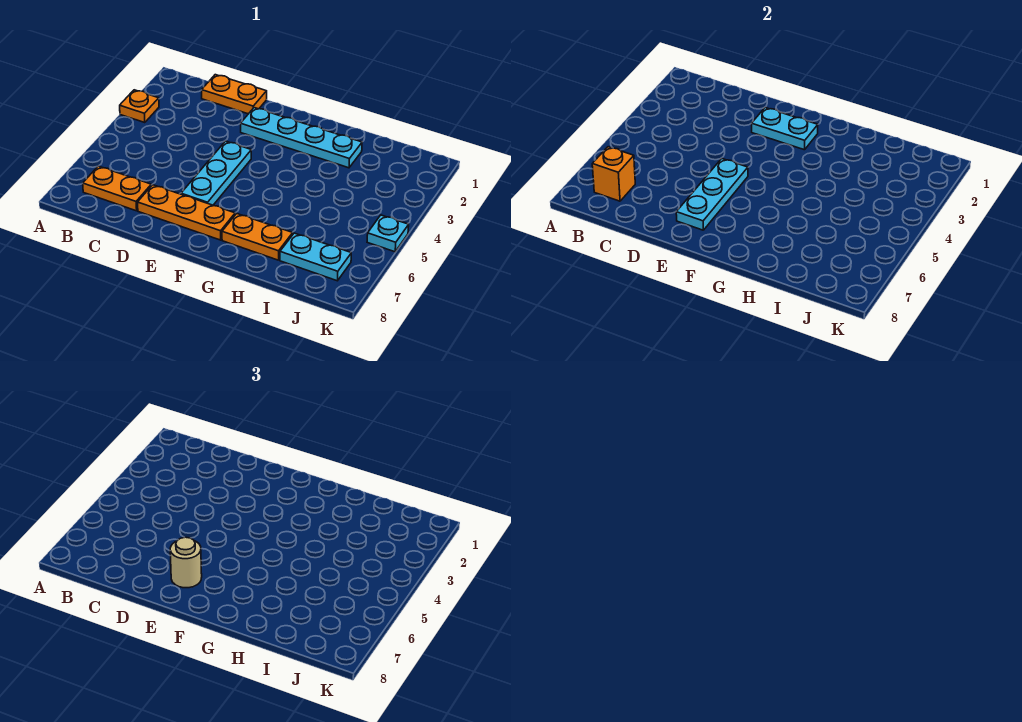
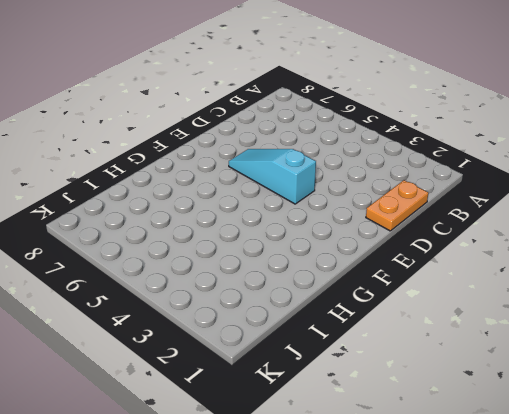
cyan 1x3 slope [229,149,316,204] -> cyan 1x3 plate [181,141,251,205]
none -> orange 1x1 plate [120,90,159,123]
none -> orange 1x2 plate [83,166,151,211]
none -> orange 1x3 plate [138,185,235,240]

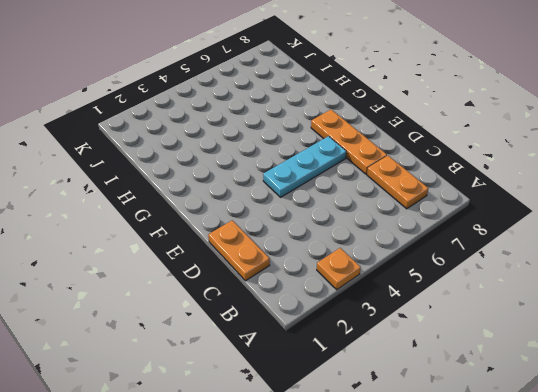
none -> cyan 1x4 plate [241,108,362,168]
none -> orange 1x2 plate [222,214,293,260]
none -> cyan 1x2 plate [280,233,351,281]

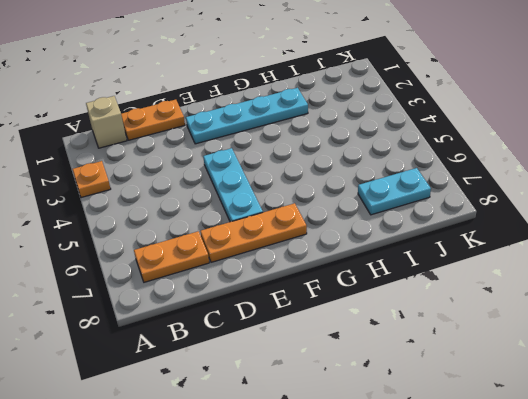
tan 1x1 brick [86,96,127,148] -> none
none -> orange 1x2 plate [222,214,293,260]
none -> cyan 1x1 plate [367,215,409,252]
none -> orange 1x1 brick [592,147,635,201]

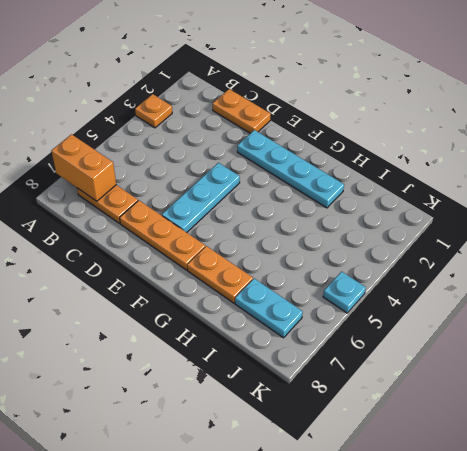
orange 1x2 brick [52,134,116,201] -> orange 1x1 brick [592,147,635,201]
none -> cyan 1x2 plate [752,108,818,150]
none -> cyan 1x3 plate [676,159,748,230]
none -> tan 1x1 round brick [170,537,202,588]

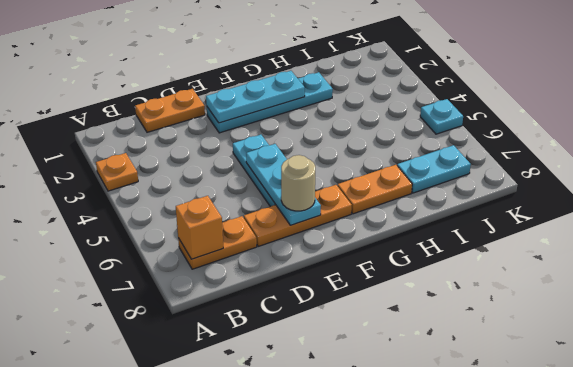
cyan 1x3 plate [206,71,305,123] -> cyan 1x2 plate [752,108,818,150]

